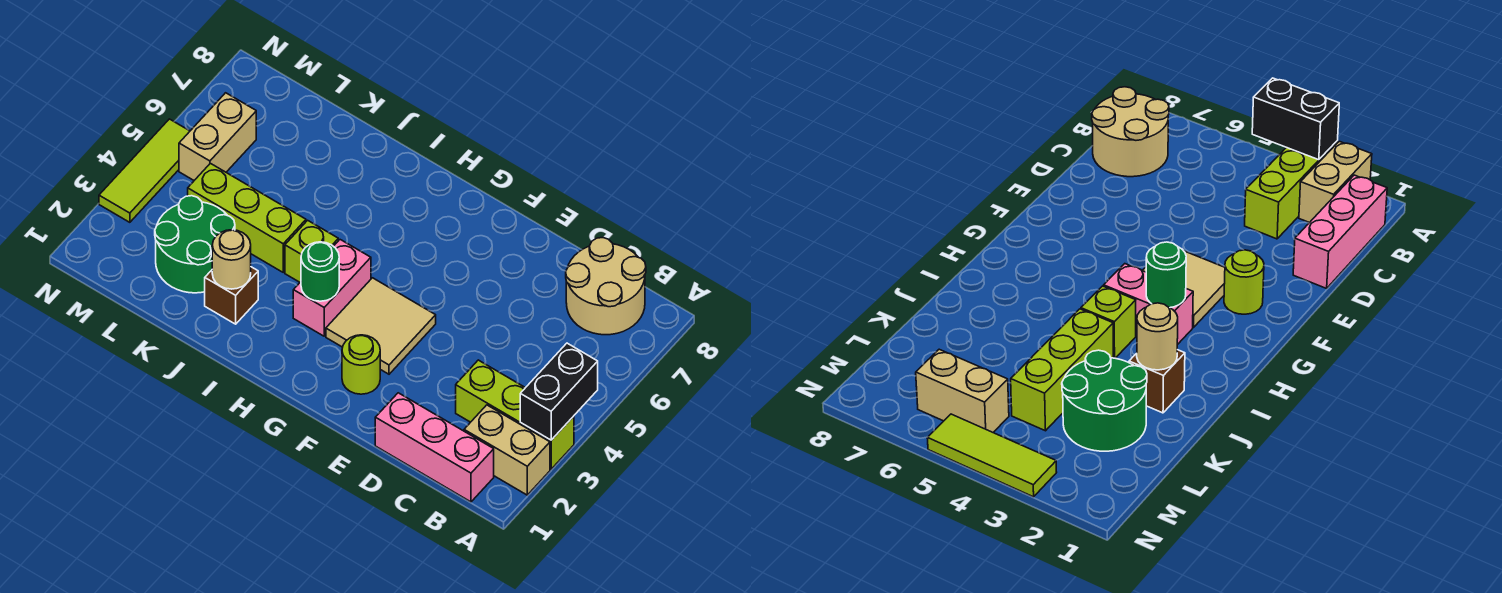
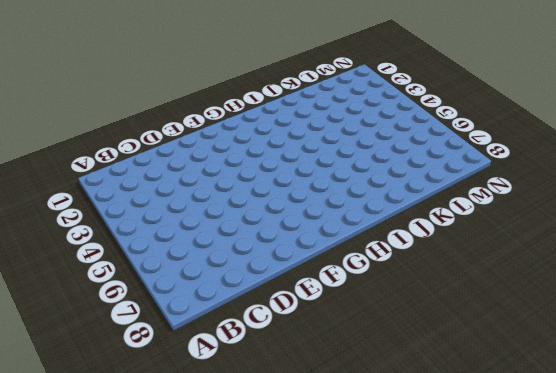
none -> tan 1x2 brick [464,405,550,495]
none -> lime 1x3 brick [456,360,574,469]
none -> pink 1x3 brick [375,393,494,502]

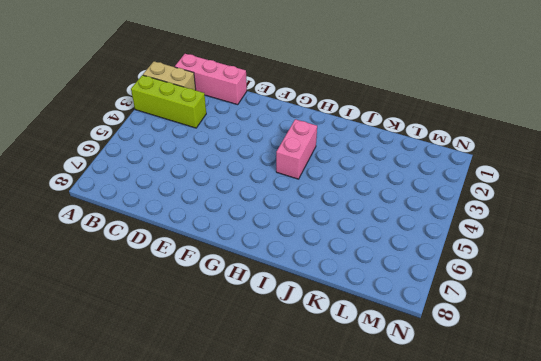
none -> tan 2x2 round brick [566,238,646,335]
none -> lime 1x1 round brick [342,335,380,394]
none -> tan 2x2 tile [326,278,436,374]

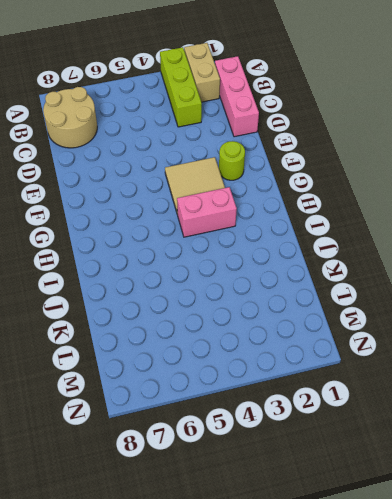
none -> lime 1x1 brick [285,220,338,282]
none -> brown 1x1 brick [205,267,258,324]
none -> lime 1x3 brick [188,163,306,272]

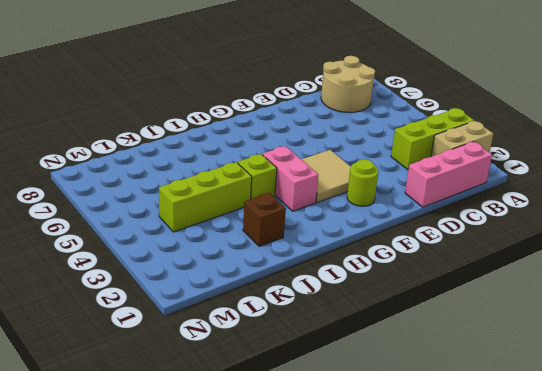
none -> green 2x2 round brick [155,196,235,293]
none -> tan 1x2 brick [179,93,256,180]
none -> lime 1x3 tile [99,119,190,222]

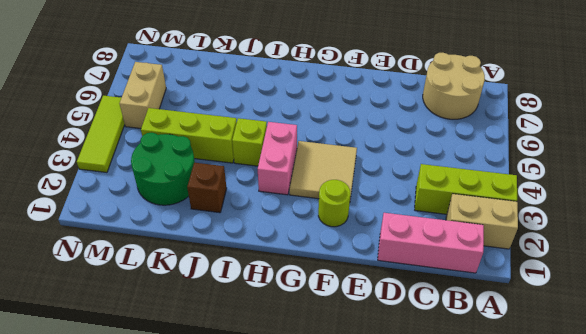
none -> black 1x2 brick [520,343,598,440]
none -> green 1x1 round brick [301,242,339,301]
none -> tan 1x1 round brick [212,230,251,289]

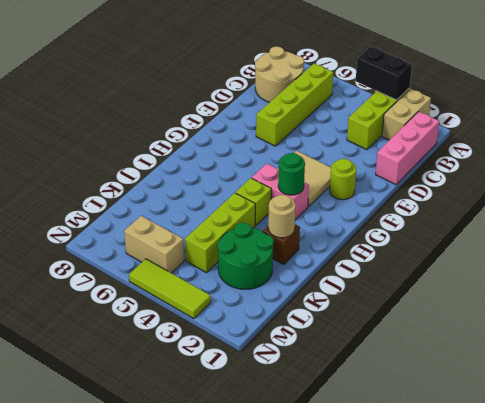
lime 1x4 brick [256,64,333,146] -> none

